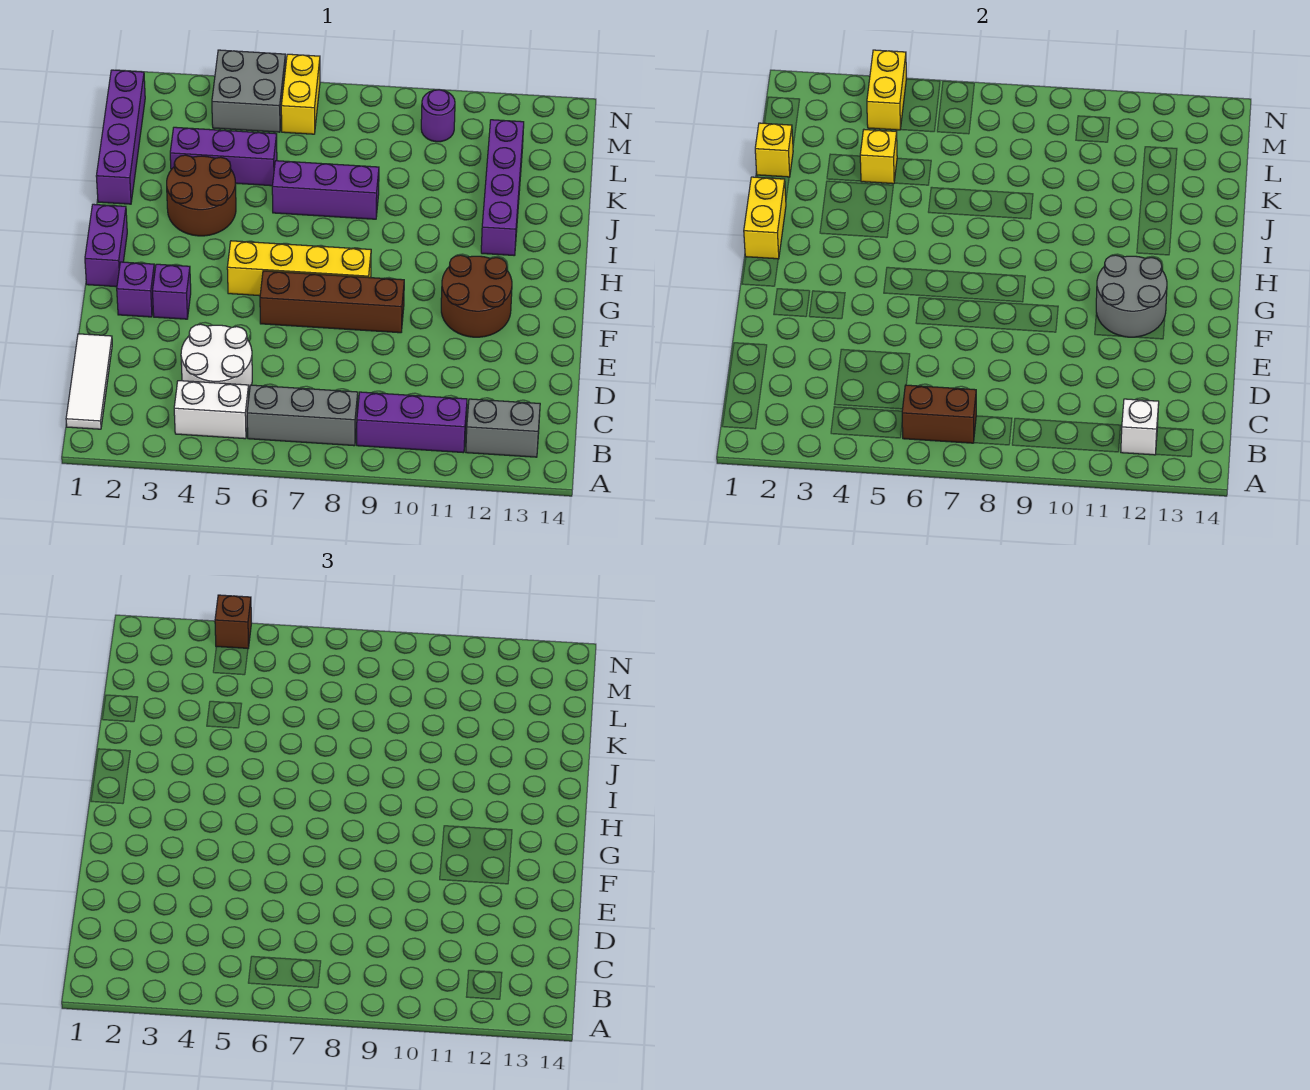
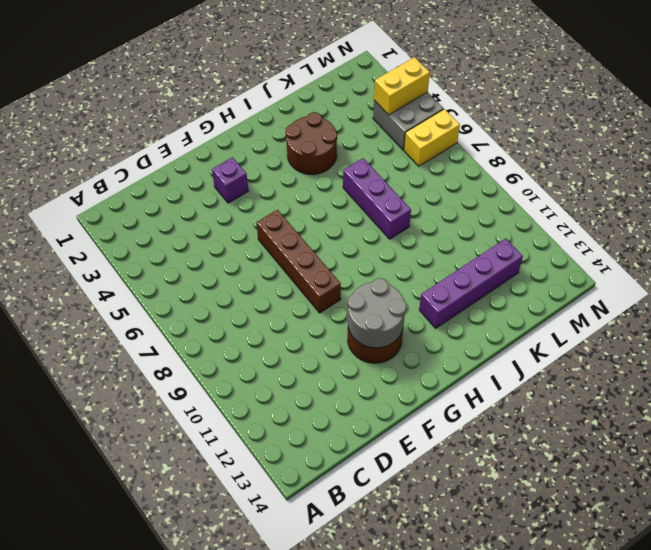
none -> white 1x3 tile [66,334,112,429]
none -> white 1x2 brick [174,381,249,439]
none -> grey 1x3 brick [247,385,358,446]

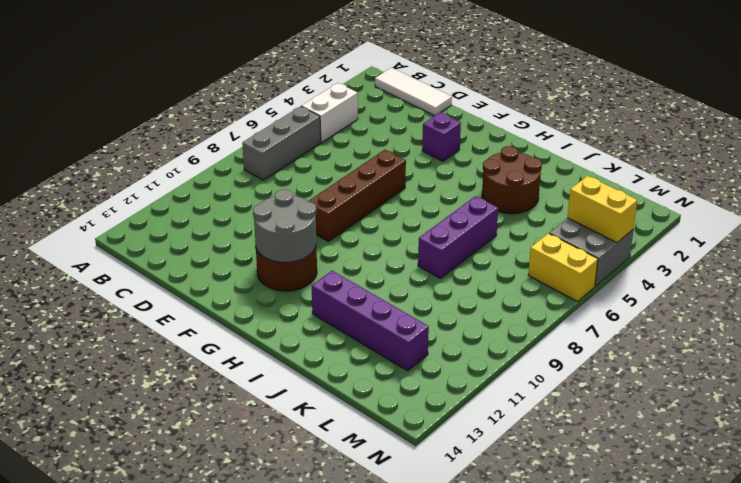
none -> purple 1x3 brick [357,392,467,453]
none -> grey 1x2 brick [466,399,540,457]
none -> white 2x2 round brick [181,324,252,390]

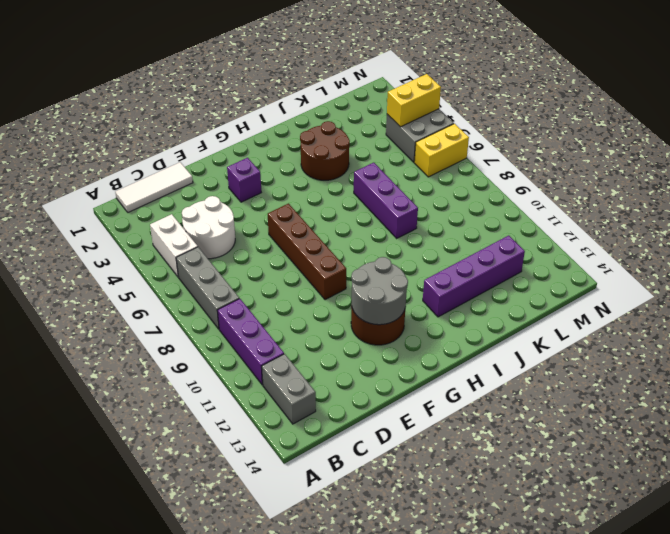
none -> purple 1x1 brick [117,262,155,317]
none -> purple 1x2 brick [85,204,127,287]
none -> yellow 1x4 brick [227,241,371,296]

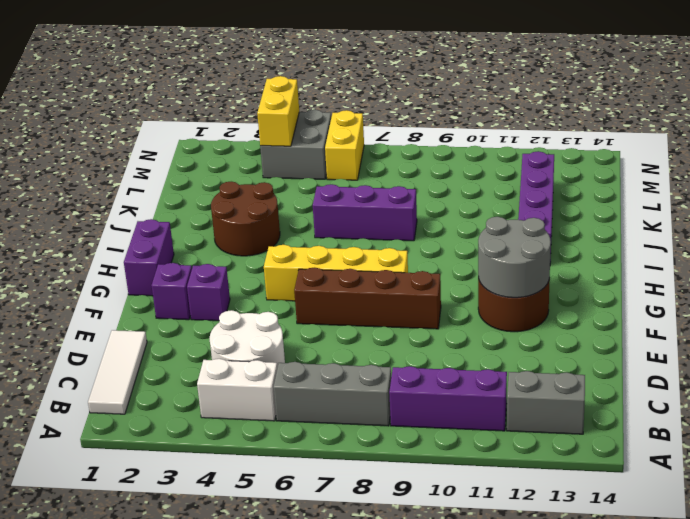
none -> purple 1x4 brick [96,70,145,204]
none -> purple 1x3 brick [170,127,277,186]
none -> purple 1x1 round brick [421,90,455,142]

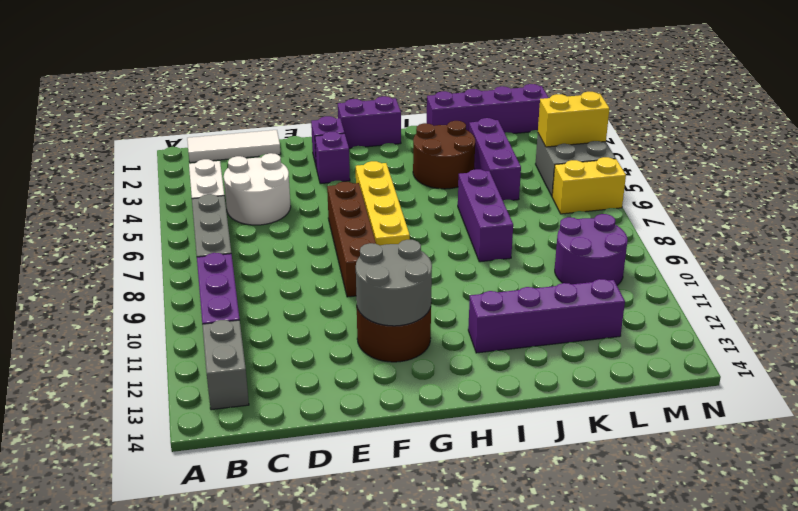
purple 2x2 round brick [555,214,628,285] -> purple 1x1 round brick [421,90,455,142]
none -> brown 1x2 brick [902,385,976,443]
none -> white 1x1 brick [1121,399,1159,455]
none -> yellow 1x2 brick [744,177,786,259]

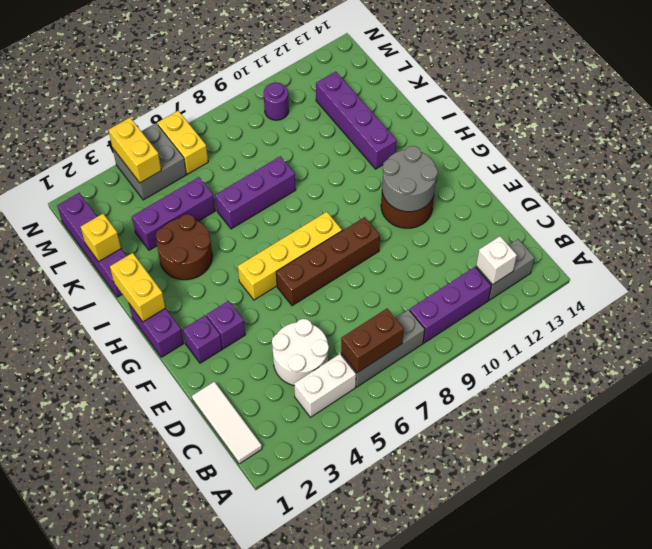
none -> yellow 1x1 brick [860,130,897,184]
none -> brown 1x1 brick [215,595,251,648]

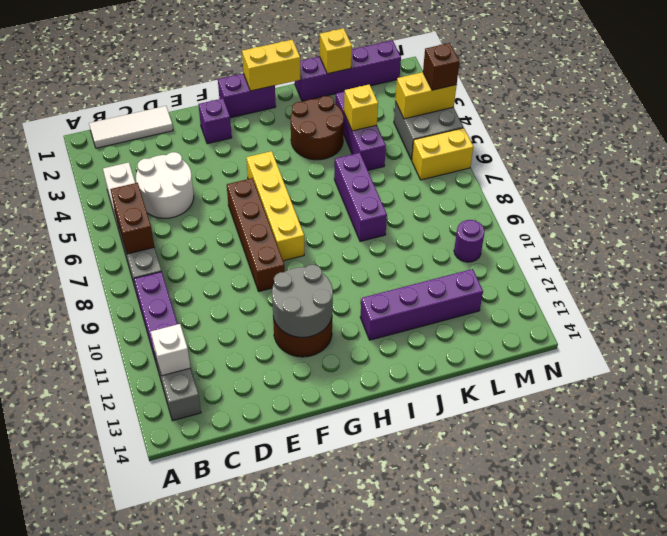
none -> purple 1x1 brick [153,264,191,319]

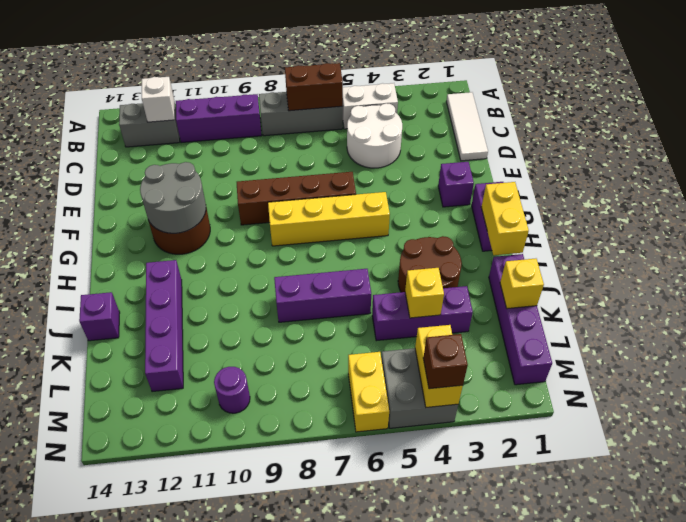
purple 1x1 brick [79,292,120,341] -> purple 1x1 brick moved to [153,264,191,319]

